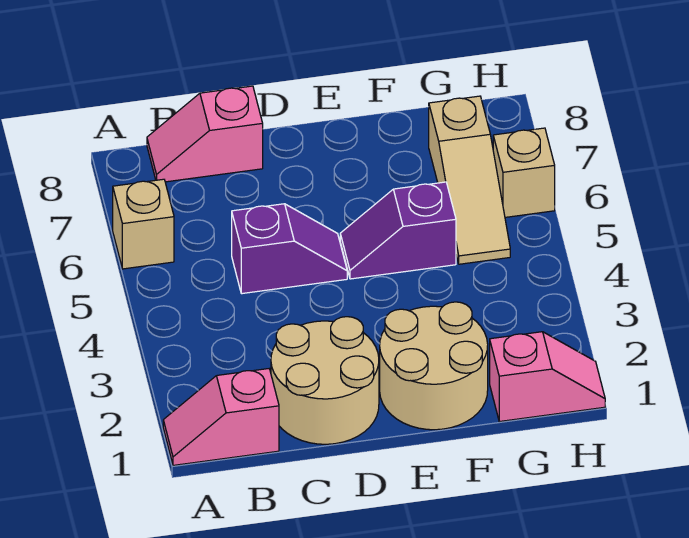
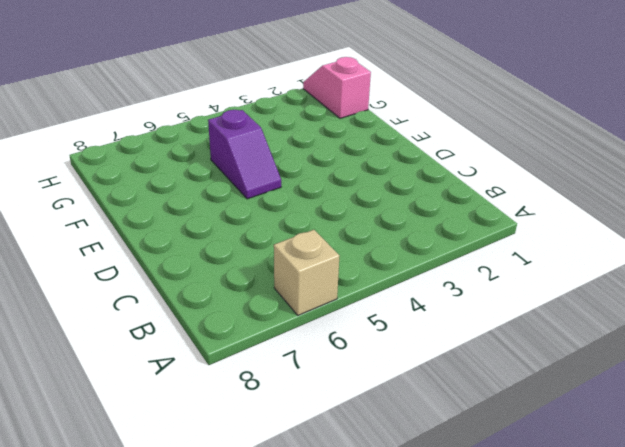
none -> pink 1x2 slope [163,369,279,465]
none -> pink 1x2 slope [147,86,263,182]

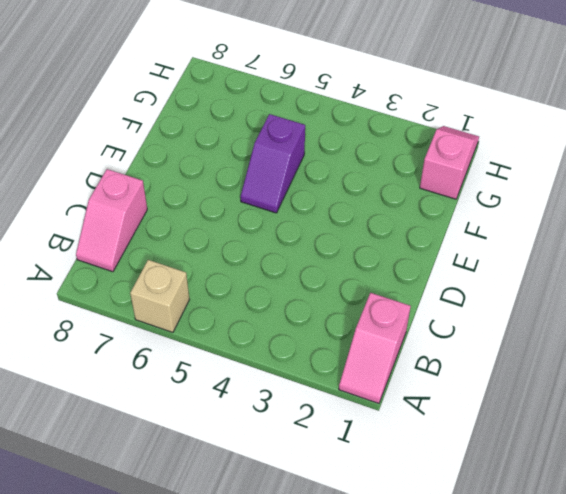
none -> tan 2x2 round brick [271,317,379,444]
none -> purple 1x2 slope [232,204,347,294]

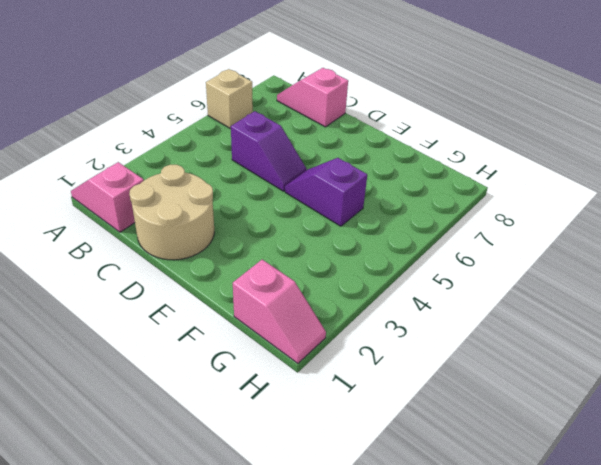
none -> tan 2x2 round brick [380,302,488,430]
none -> tan 1x3 slope [429,96,510,264]

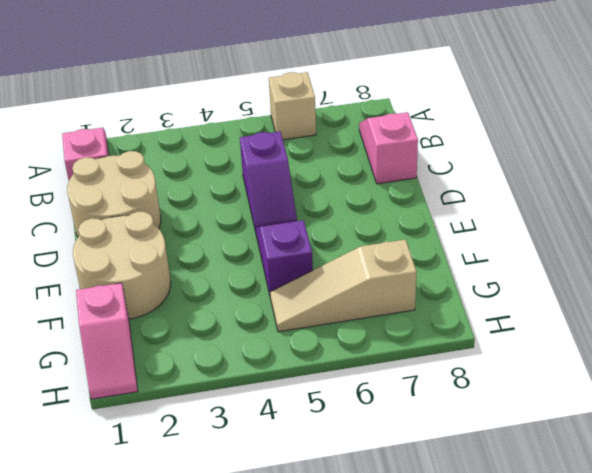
none -> tan 1x1 brick [493,128,555,217]

